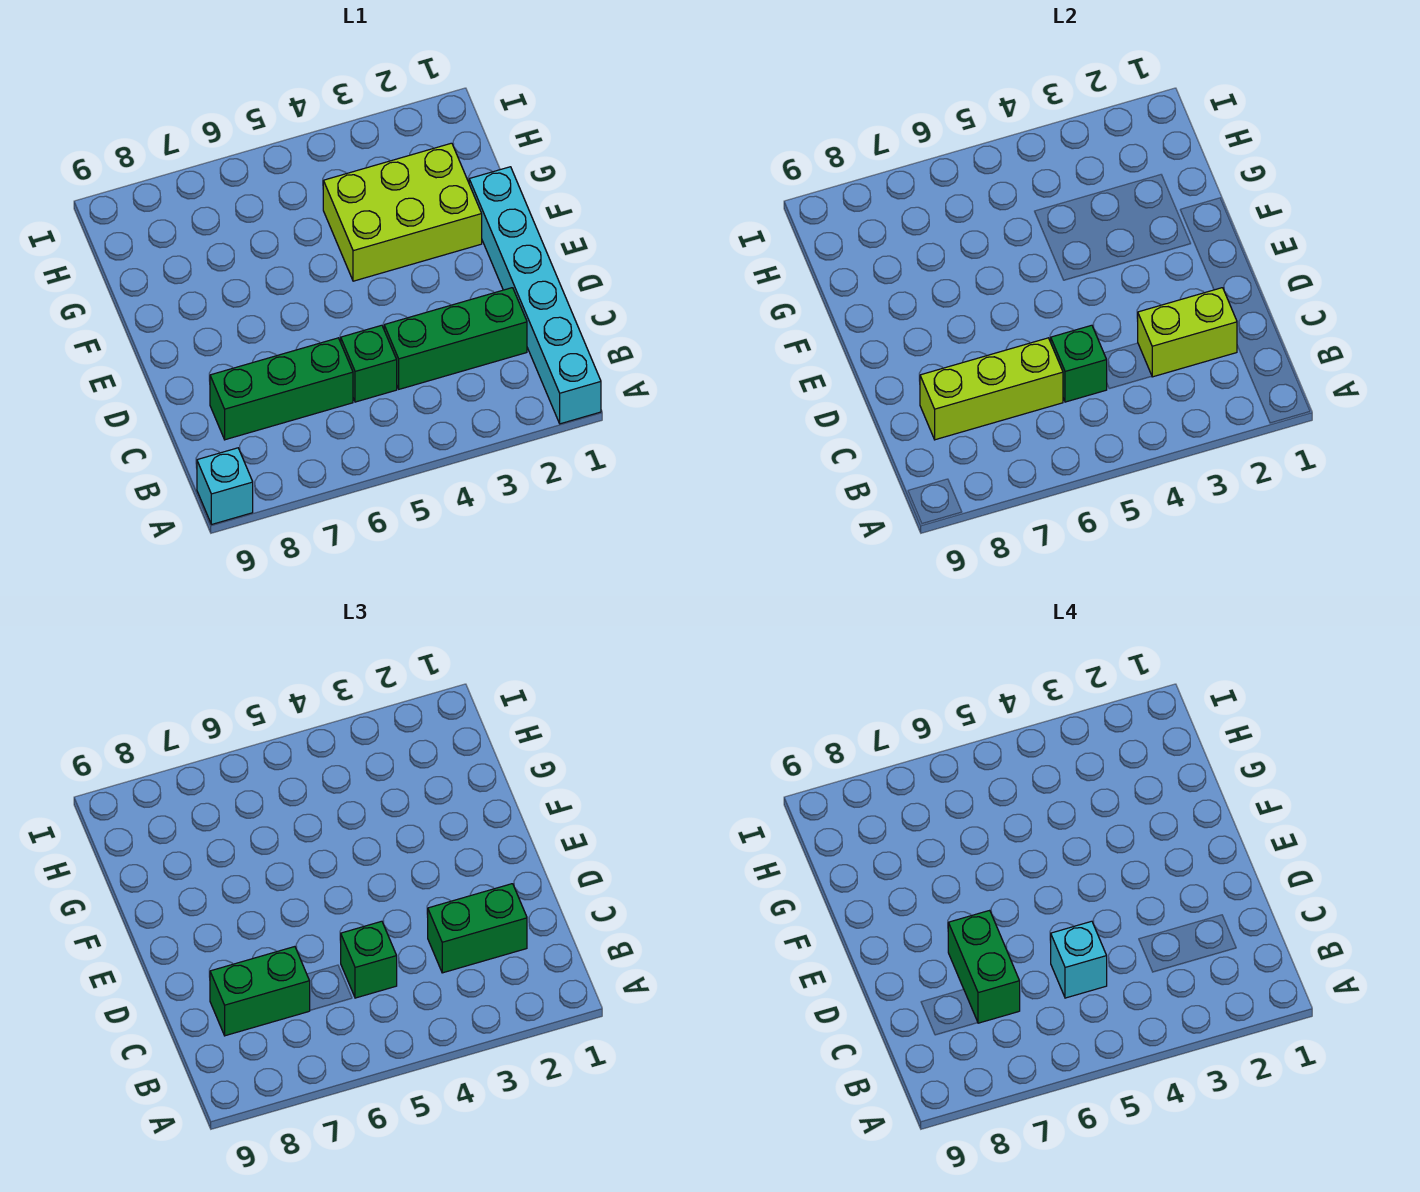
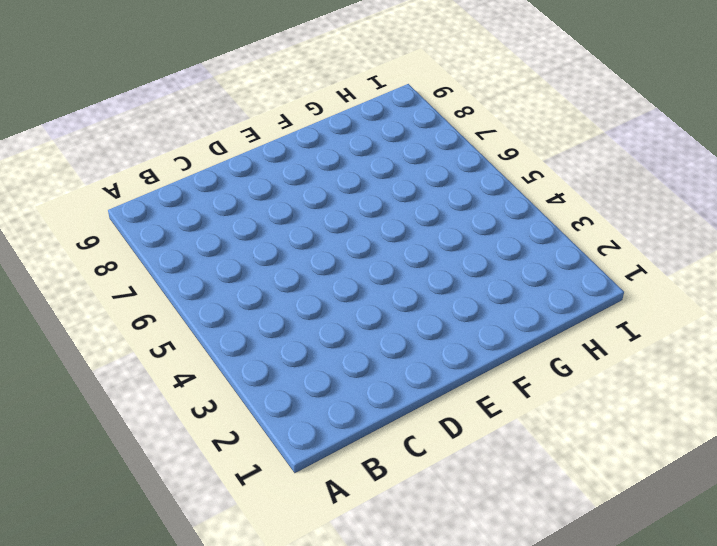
none -> cyan 1x6 brick [469,167,601,424]
none -> cyan 1x1 brick [197,448,253,525]
none -> green 1x3 brick [384,288,527,389]

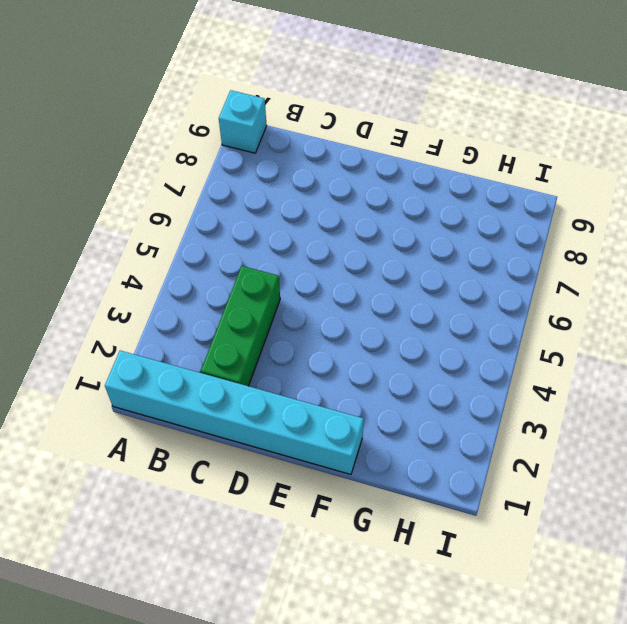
none -> green 1x1 brick [340,325,397,402]
none -> green 1x3 brick [210,338,353,440]
none -> lime 2x3 brick [323,143,482,281]

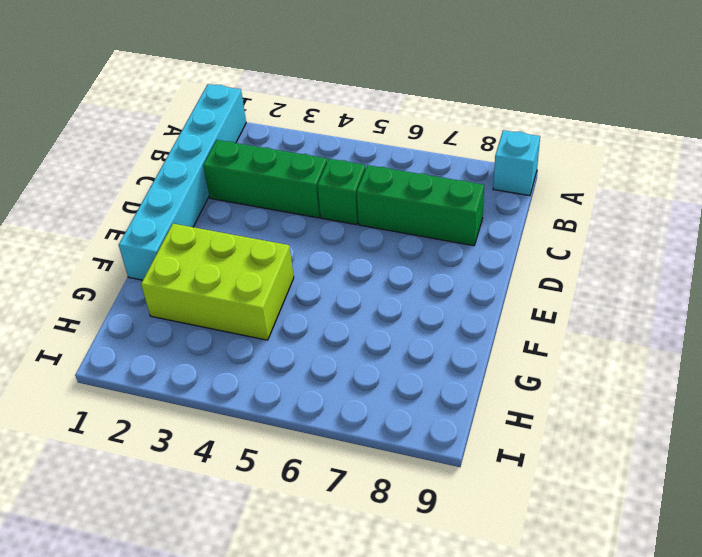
none -> lime 1x2 brick [1138,288,1237,377]
none -> green 1x1 brick [1050,325,1107,402]
none -> lime 1x3 brick [920,338,1063,440]

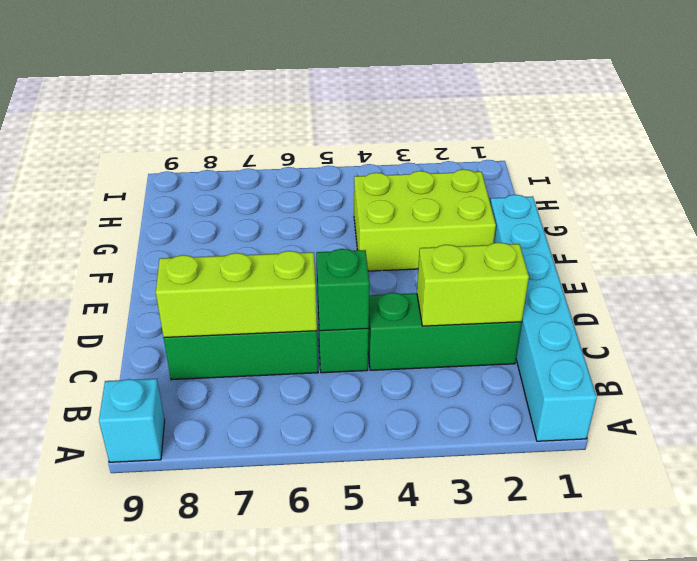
none -> green 1x2 brick [428,884,527,973]
none -> green 1x1 brick [341,921,397,998]
none -> green 1x2 brick [210,947,310,1036]

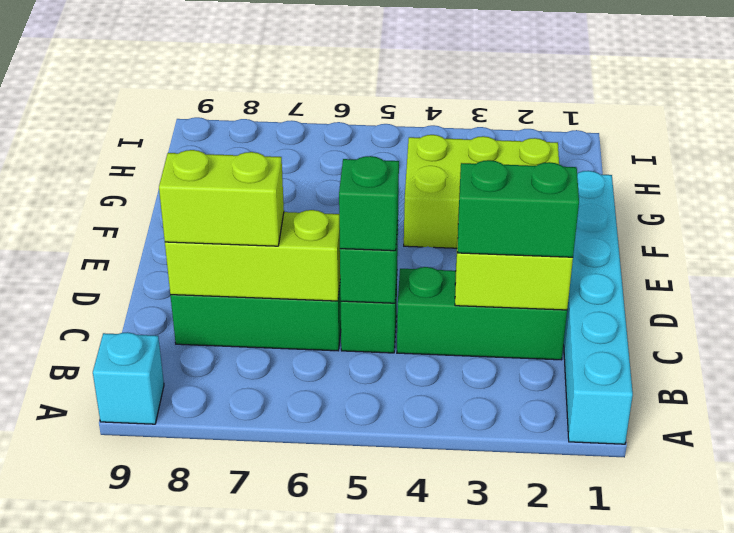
lime 1x2 brick [159,150,284,246] -> green 1x2 brick [210,947,310,1036]
none -> cyan 1x1 brick [1051,921,1107,998]
none -> green 1x2 brick [948,910,1020,1023]

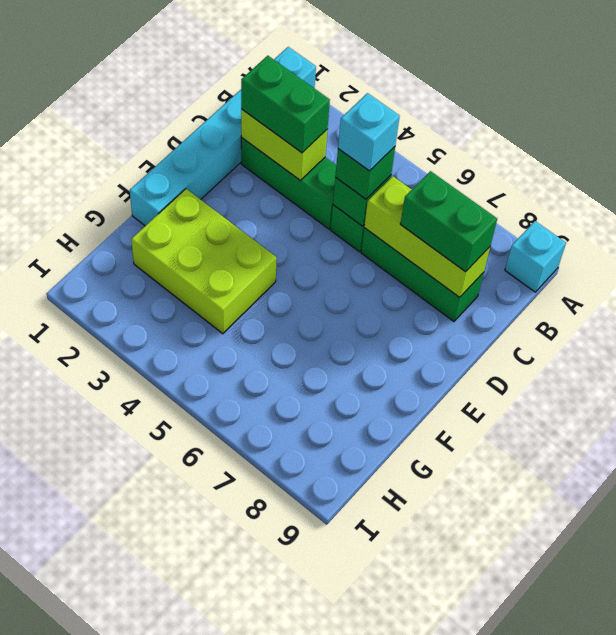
none -> green 1x2 brick [948,910,1020,1023]

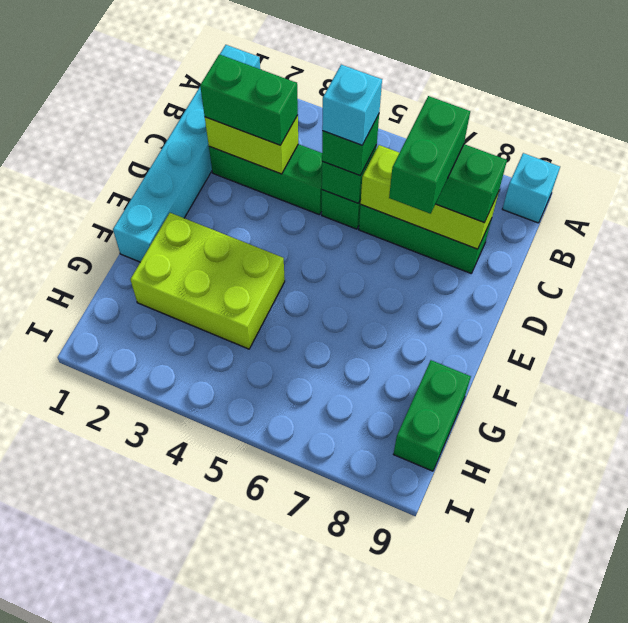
green 1x2 brick [394,360,471,471] -> none

